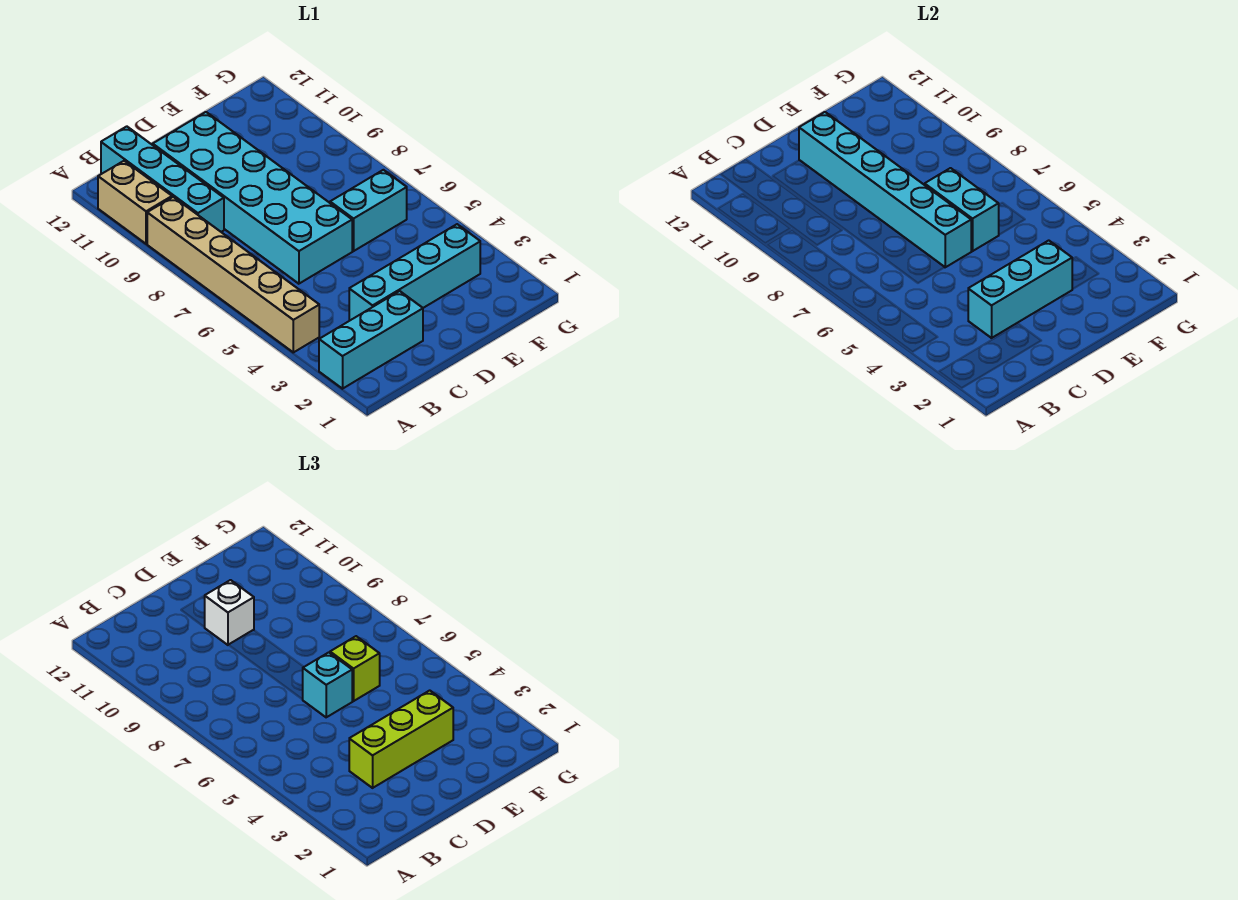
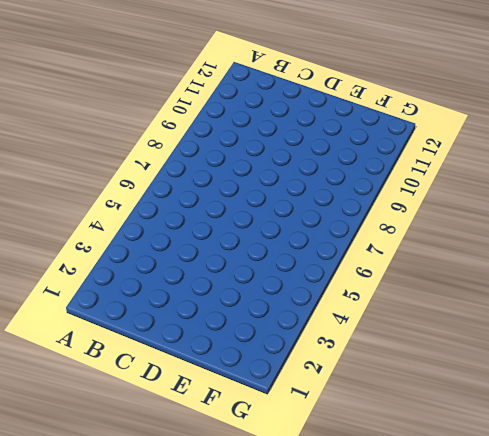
none -> cyan 1x3 brick [319,291,423,389]
none -> tan 1x6 brick [147,197,319,352]
none -> tan 1x2 brick [98,161,172,244]

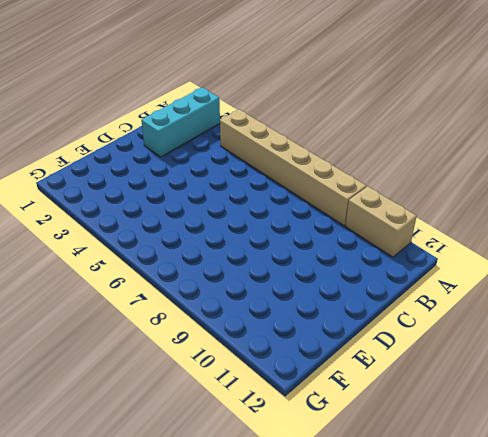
none -> cyan 1x4 brick [101,126,224,232]
none -> cyan 1x4 brick [349,224,480,321]
none -> cyan 2x6 brick [153,112,352,284]

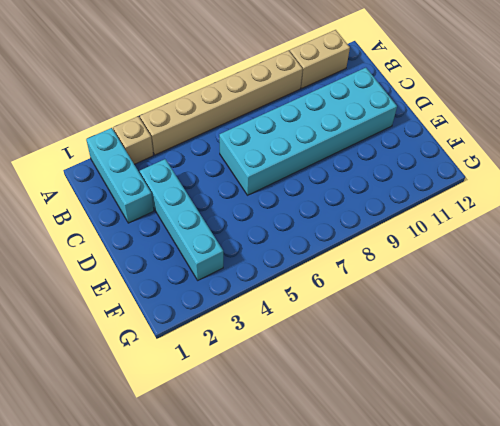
tan 1x1 brick [113,116,153,164] -> none
none -> cyan 1x4 brick [101,126,224,232]
none -> cyan 1x2 brick [330,170,407,251]
none -> cyan 1x3 brick [968,240,1072,338]

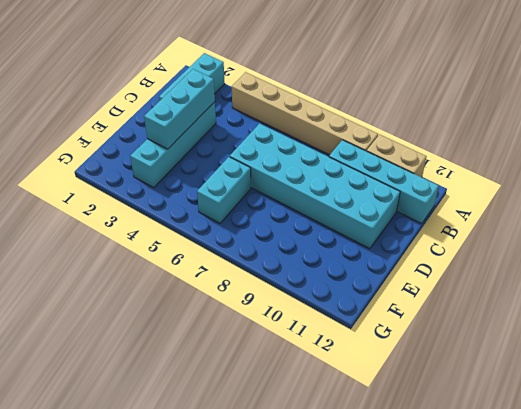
none -> cyan 1x6 brick [799,112,971,267]
none -> cyan 1x2 brick [925,168,999,251]
none -> lime 1x3 brick [349,690,453,788]

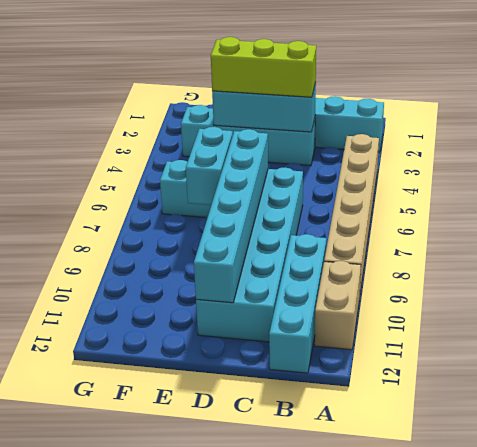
none -> cyan 1x1 brick [302,652,352,717]
none -> white 1x1 brick [205,580,254,645]
none -> lime 1x1 brick [330,636,380,701]

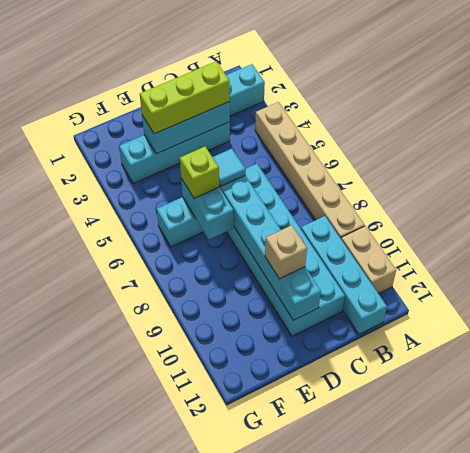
cyan 1x1 tile [213,149,246,186] -> cyan 1x1 brick [302,652,352,717]
tan 1x1 brick [265,225,307,279] -> white 1x1 brick [205,580,254,645]

